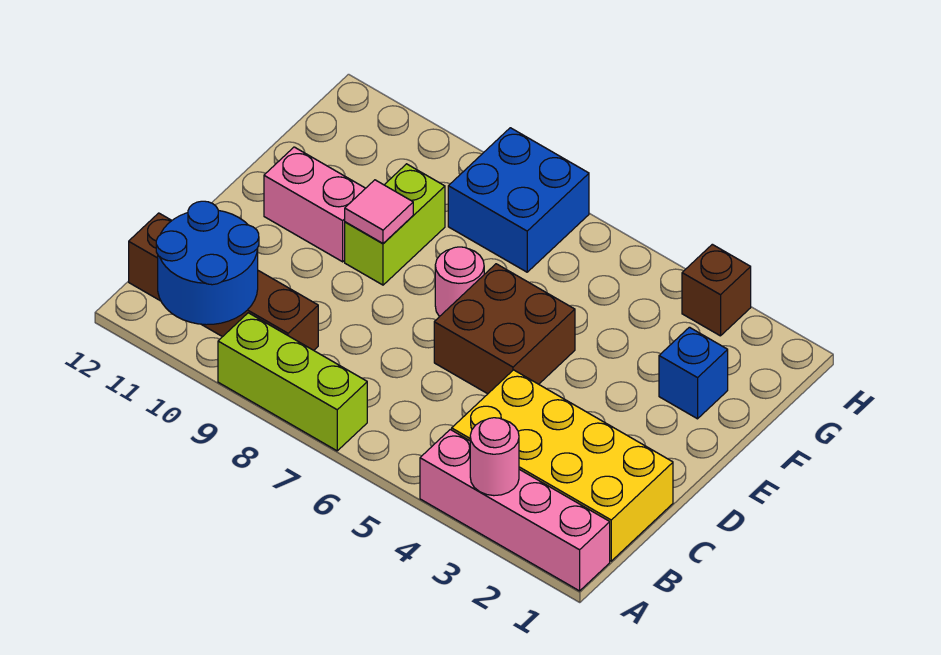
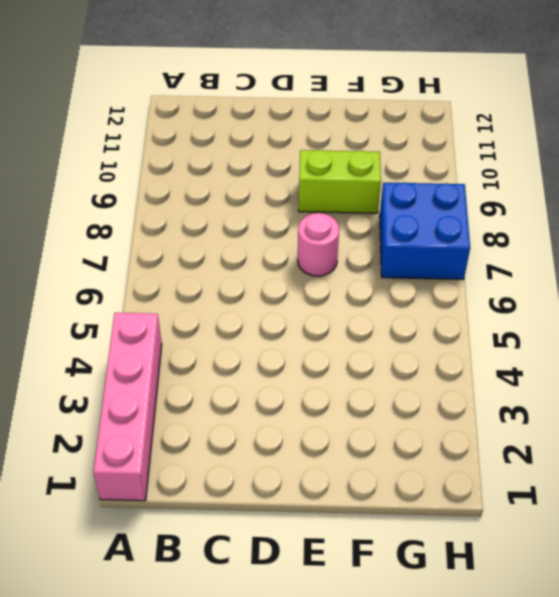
none -> lime 1x3 brick [218,313,367,451]
none -> yellow 2x4 brick [452,370,673,561]
none -> brown 1x4 brick [129,213,318,350]

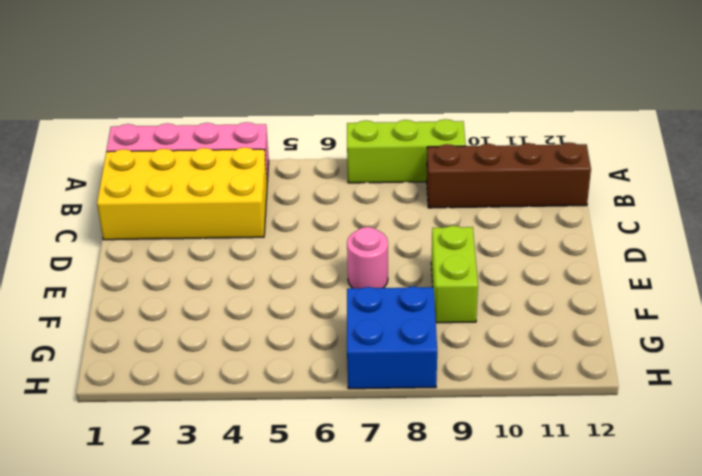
none -> brown 2x2 brick [434,264,575,394]
none -> pink 1x2 brick [264,147,365,262]
none -> blue 1x1 brick [659,327,728,419]

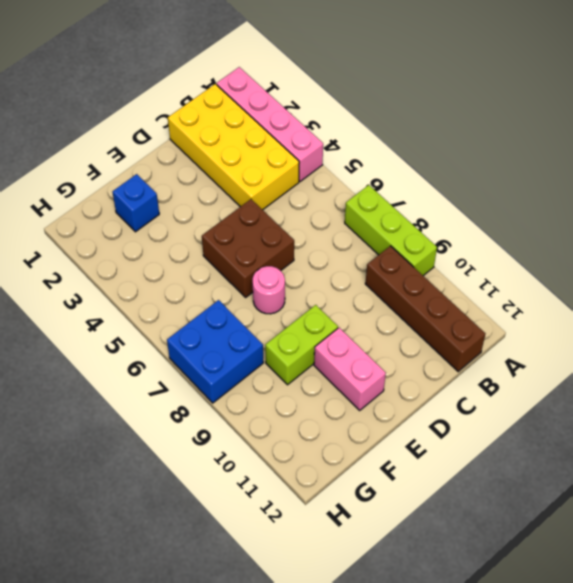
none -> brown 1x1 brick [682,244,751,336]
none -> pink 1x1 round brick [470,418,519,496]
none -> blue 2x2 round brick [156,201,259,325]

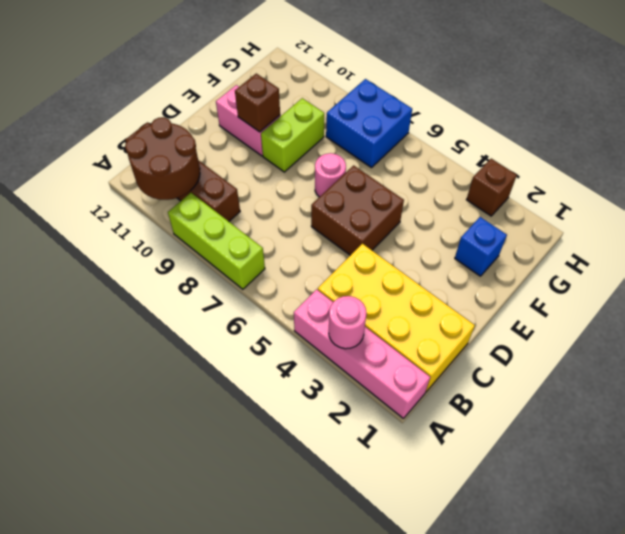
brown 2x2 round brick [125,117,200,200] -> blue 2x2 round brick [156,201,259,325]
brown 1x1 brick [235,74,280,132] -> none
none -> pink 1x1 tile [345,180,413,243]

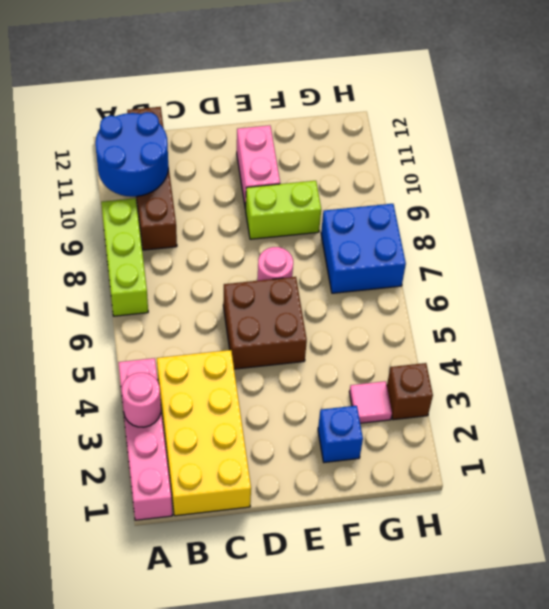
pink 1x1 tile [349,381,392,423] -> pink 1x1 tile moved to [345,180,413,243]

